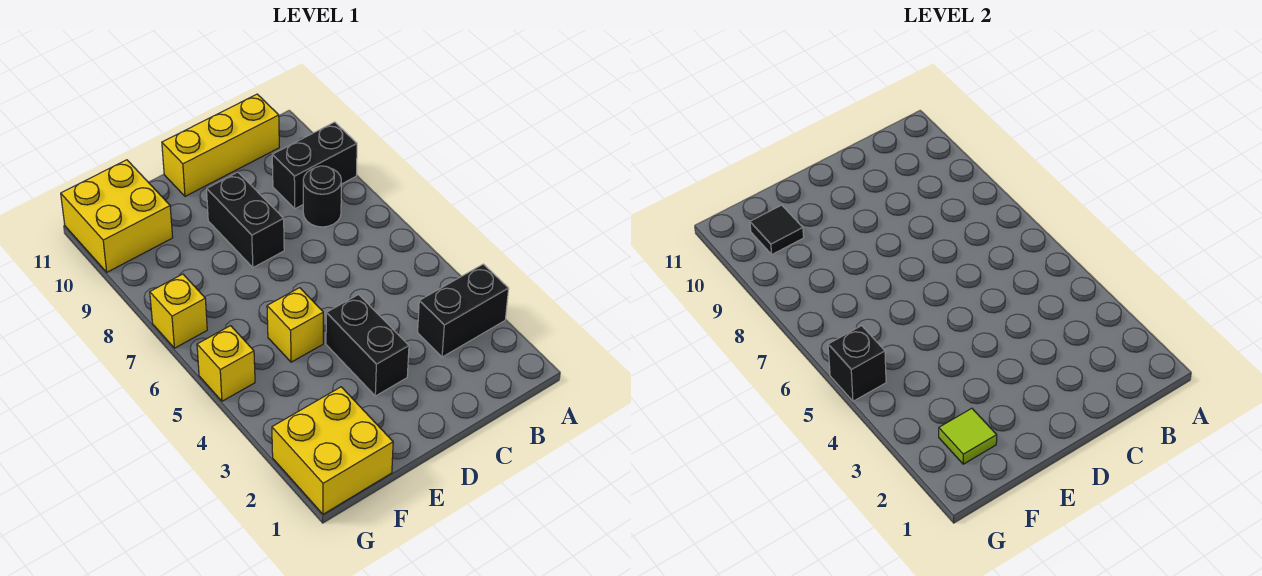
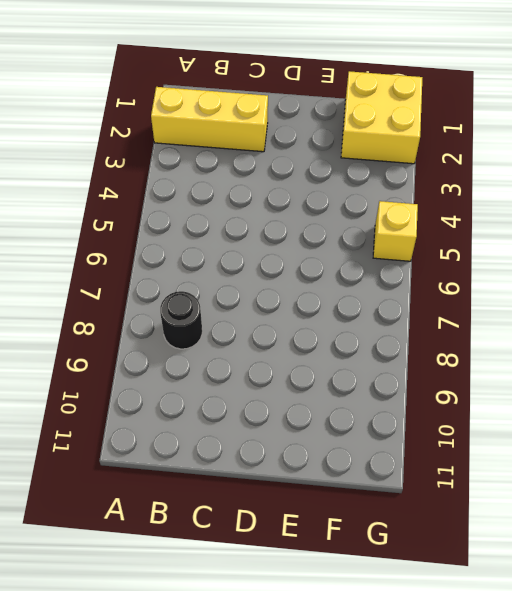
yellow 1x3 brick [151,87,268,152] -> yellow 1x3 brick moved to [162,94,279,196]
none -> black 1x2 brick [418,264,509,357]
none -> black 1x2 brick [272,122,357,209]
none -> black 1x2 brick [326,295,409,396]

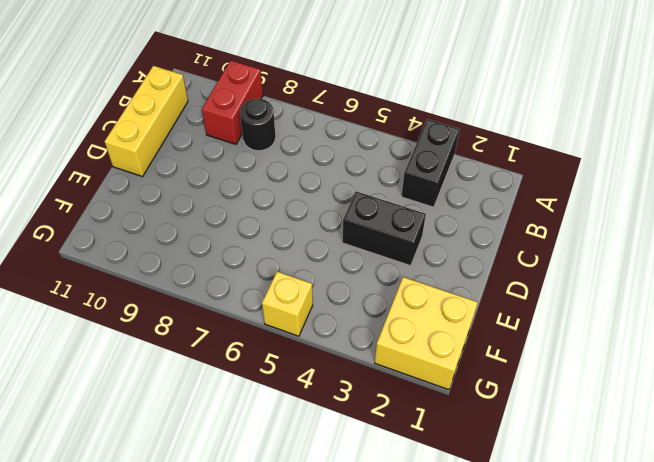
red 1x2 brick [202,61,263,144] -> black 1x2 brick [272,122,357,209]
none -> black 1x2 brick [207,172,284,268]
none -> yellow 1x1 brick [267,288,323,362]
none -> yellow 2x2 brick [61,160,173,272]

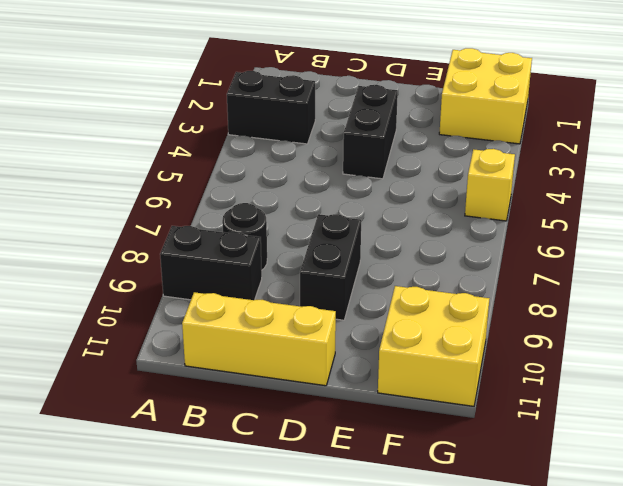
none -> yellow 1x1 brick [267,288,323,362]
none -> yellow 1x1 brick [150,274,207,348]
none -> lime 1x1 tile [939,408,997,464]

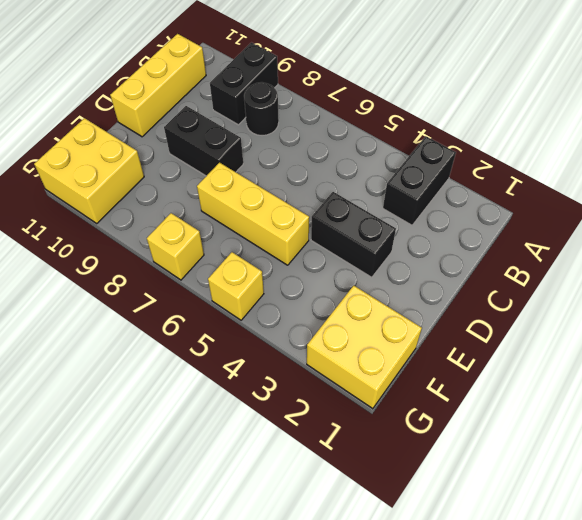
yellow 1x3 brick [197,162,309,265] -> yellow 1x1 brick [267,288,323,362]
none -> lime 1x1 tile [939,408,997,464]
none -> black 1x1 tile [750,205,804,254]
none -> black 1x1 brick [828,326,886,401]

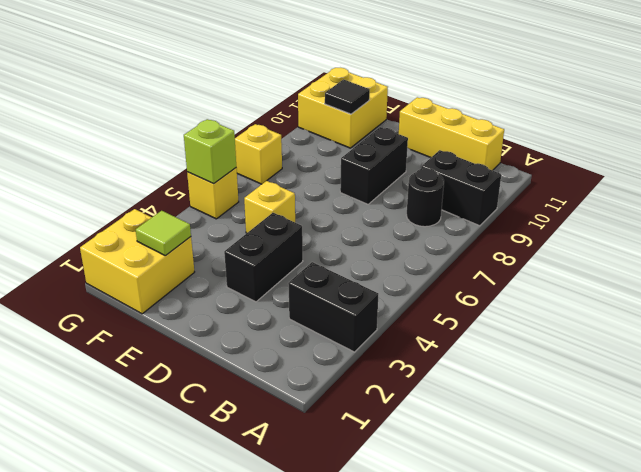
lime 1x1 brick [184,119,236,184] -> black 1x1 brick [828,326,886,401]

